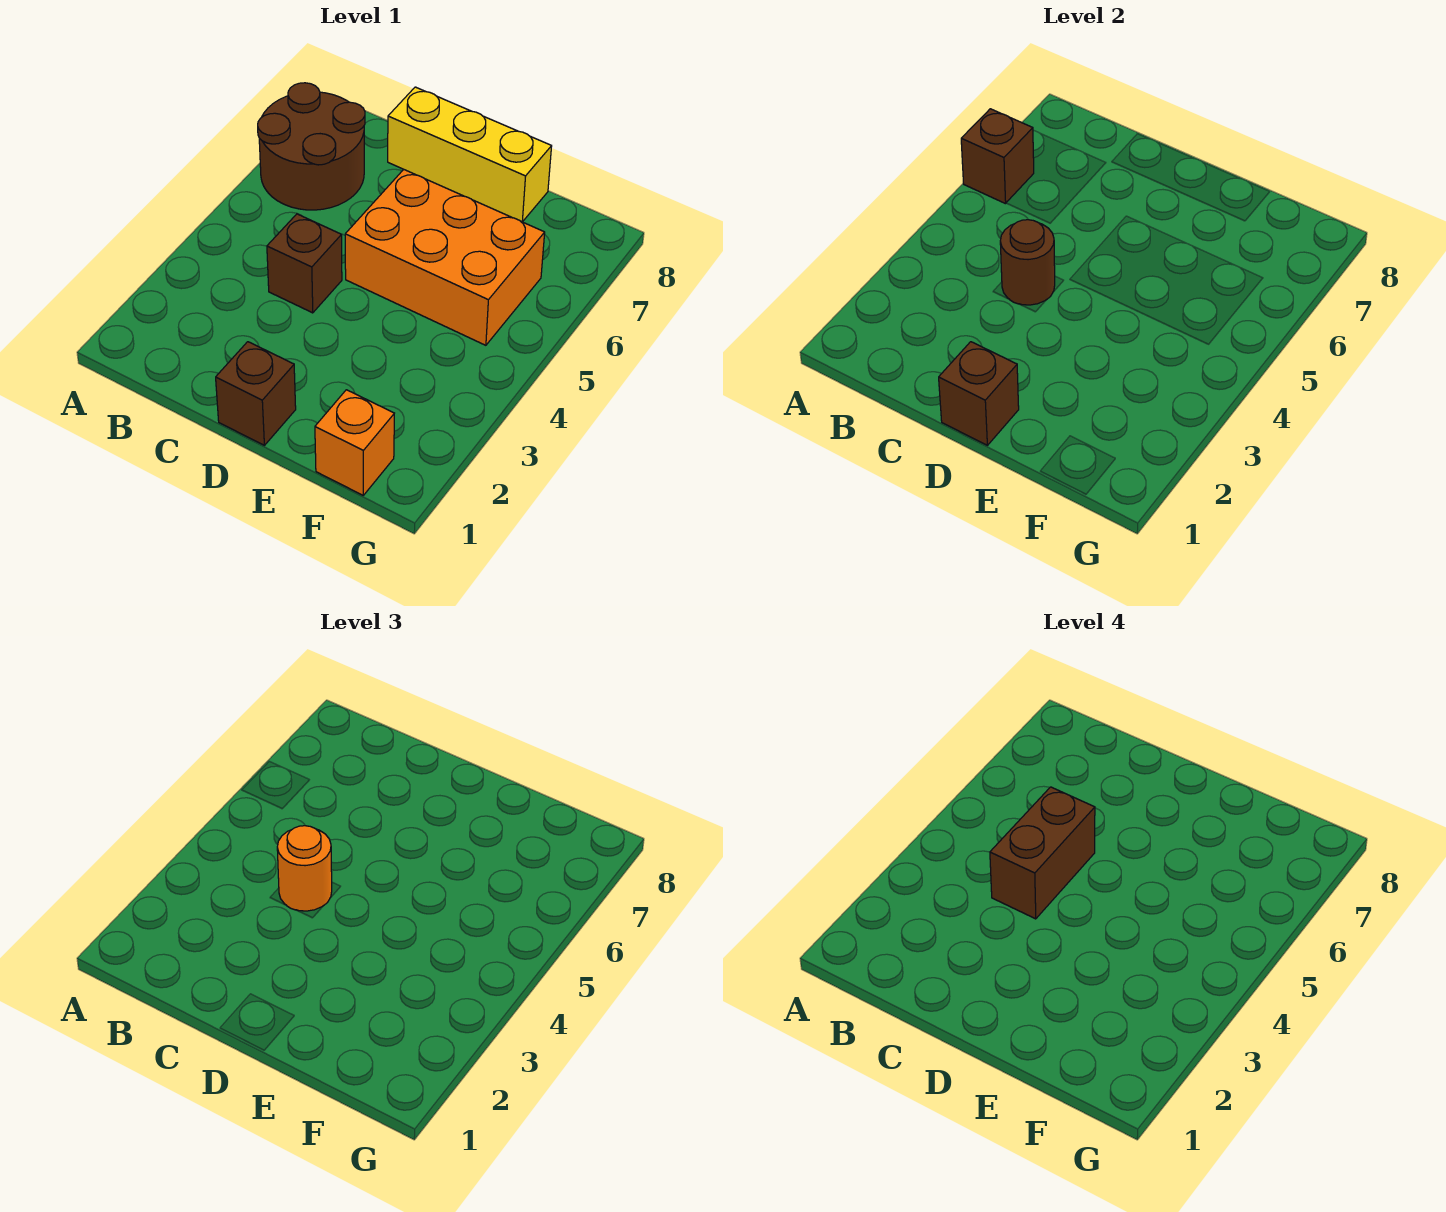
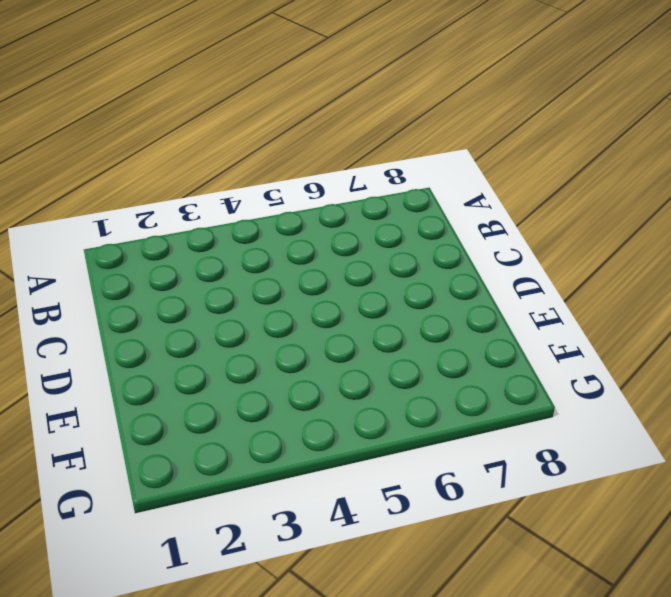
none -> brown 2x2 round brick [258,83,365,210]
none -> brown 1x1 brick [267,214,342,313]

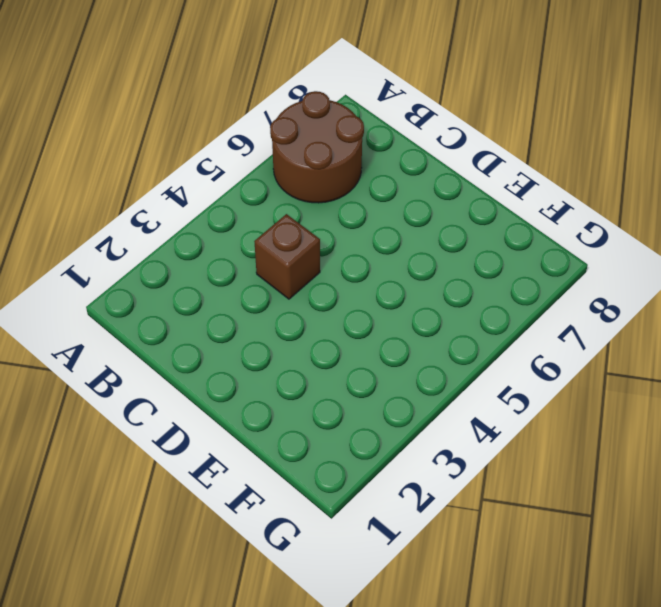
none -> yellow 1x3 brick [388,87,552,222]
none -> brown 1x1 brick [216,342,296,445]

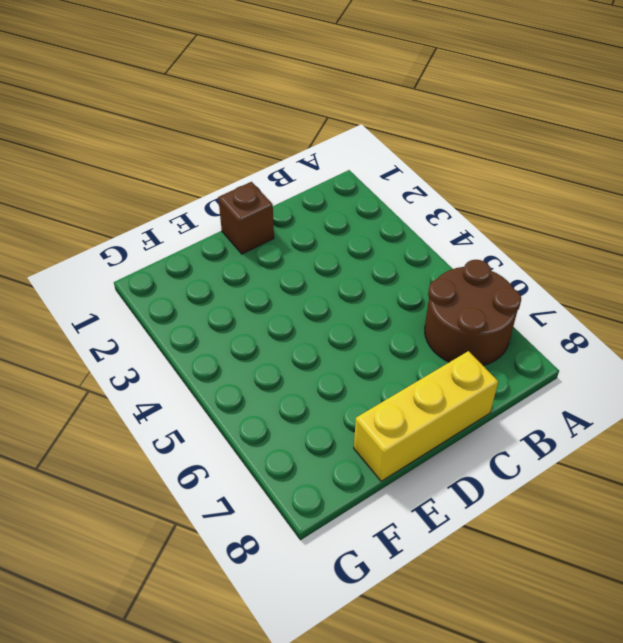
none -> brown 1x1 brick [267,214,342,313]
none -> orange 2x3 brick [345,170,545,345]

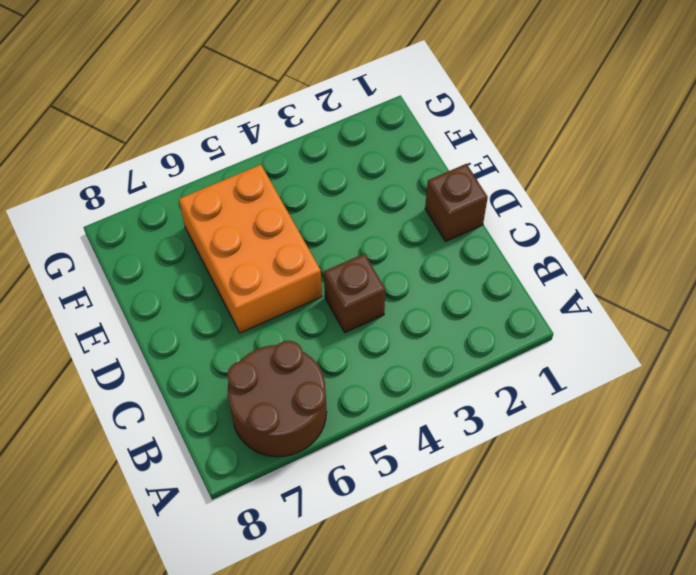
none -> yellow 1x3 brick [388,87,552,222]
none -> orange 1x1 brick [315,390,394,495]

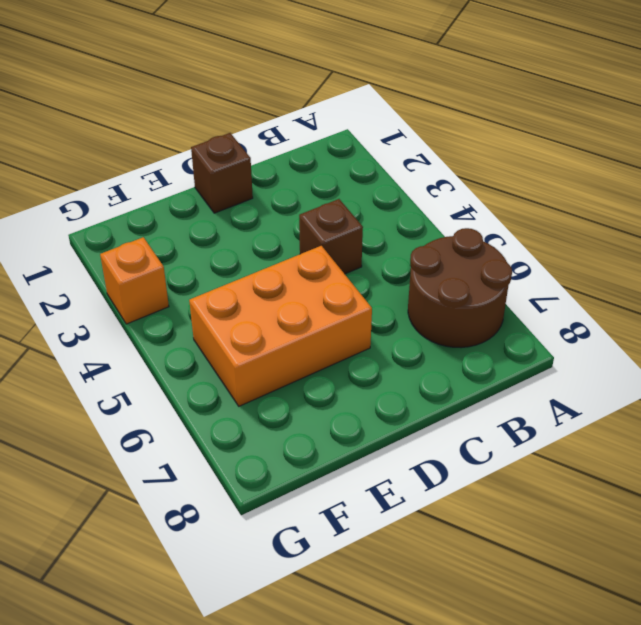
orange 1x1 brick [100,237,169,324] -> orange 1x1 brick moved to [315,390,394,495]
none -> yellow 1x3 brick [388,87,552,222]
none -> brown 1x1 brick [961,109,1034,204]

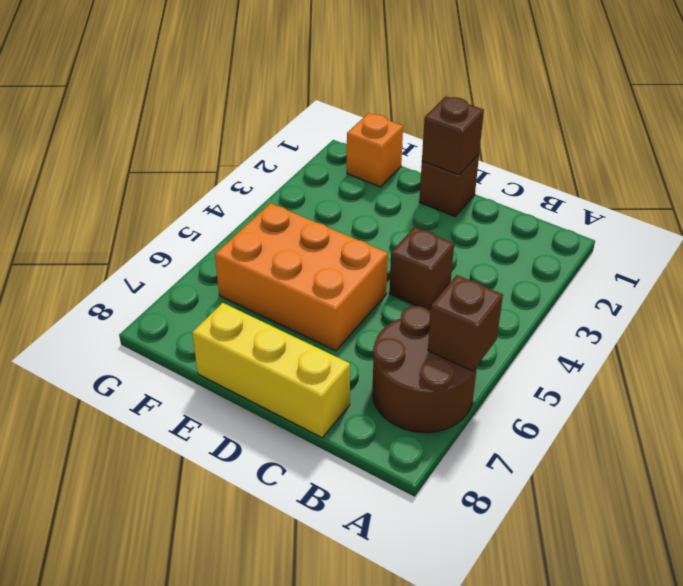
none -> brown 1x1 round brick [1000,220,1055,305]
none -> orange 1x1 round brick [277,826,332,911]

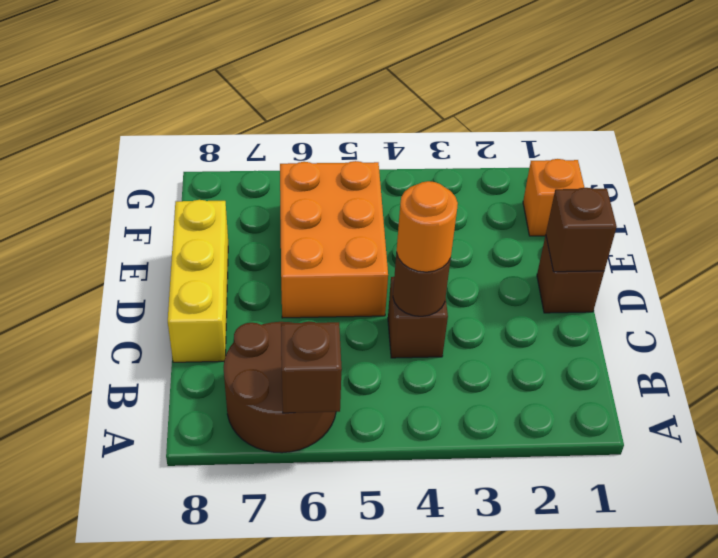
none -> brown 1x2 brick [990,787,1095,919]

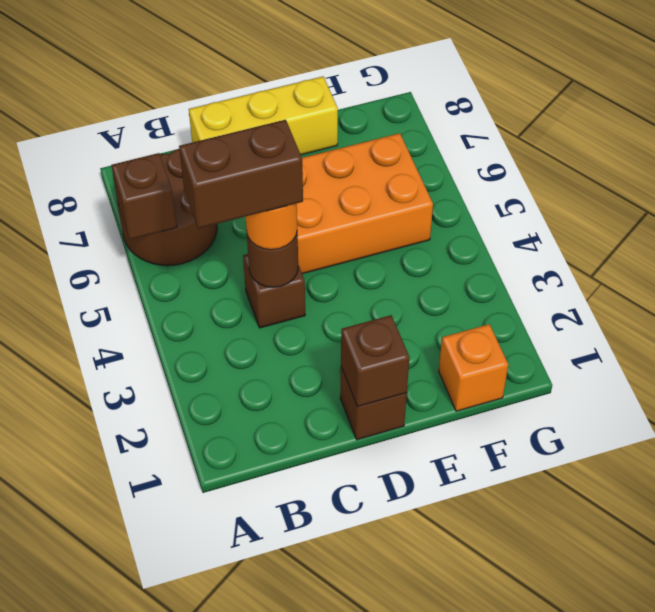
brown 1x2 brick [179,120,303,229] -> brown 1x2 brick turned to [990,787,1095,919]

